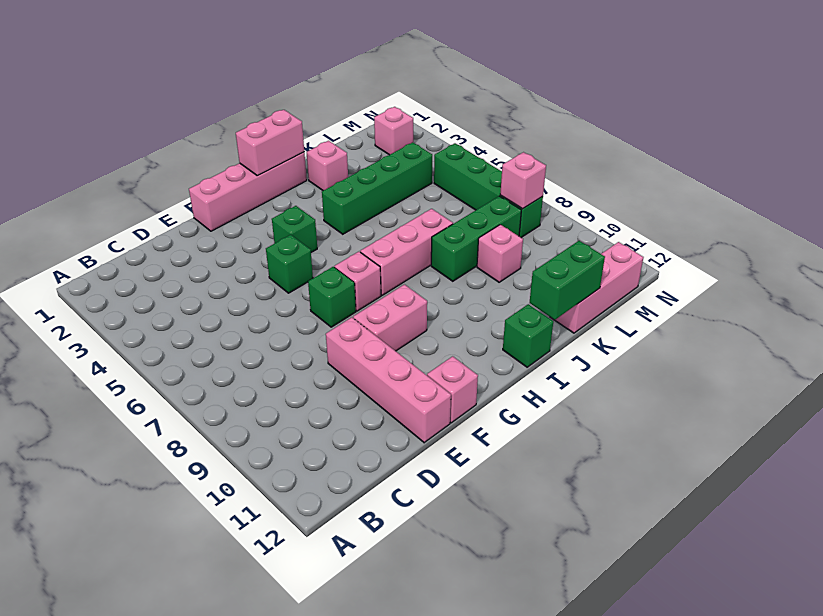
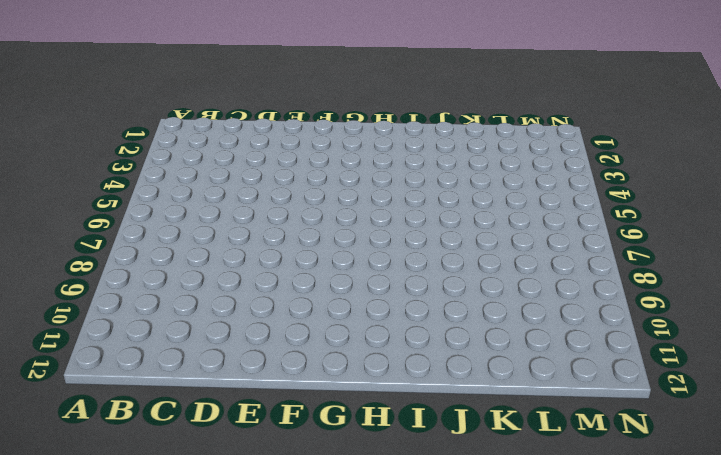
none -> pink 1x4 brick [326,317,451,443]
none -> pink 1x4 brick [189,152,307,231]
none -> green 1x1 brick [266,235,313,293]

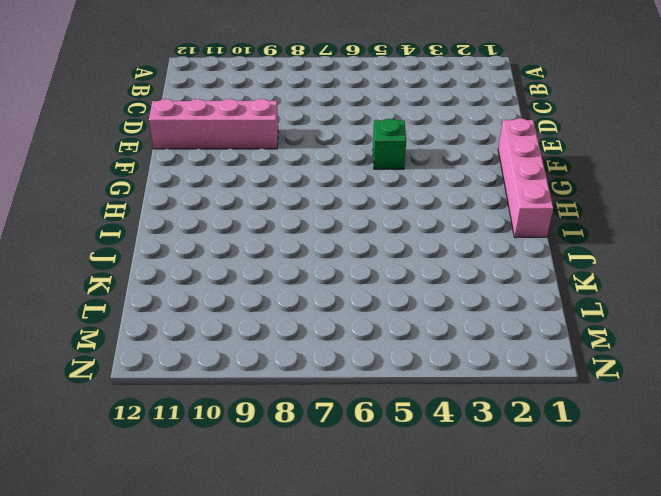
none -> green 1x1 brick [308,267,356,327]
none -> pink 1x2 brick [353,285,427,351]
none -> pink 1x1 brick [427,356,478,423]

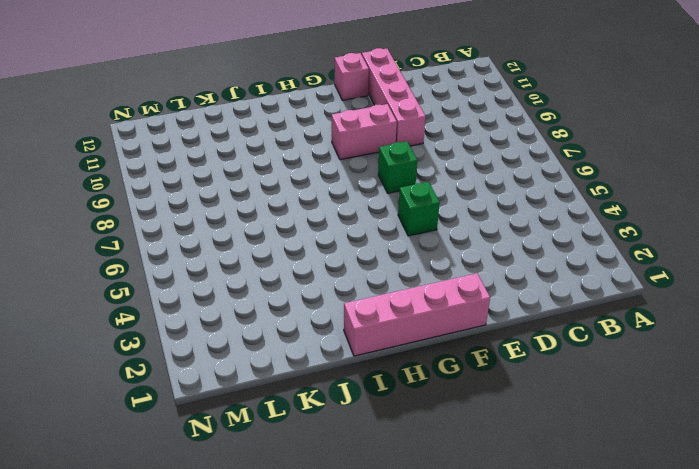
none -> green 1x1 brick [272,206,317,252]
none -> pink 1x1 brick [335,252,381,311]
none -> pink 1x3 brick [360,209,453,295]

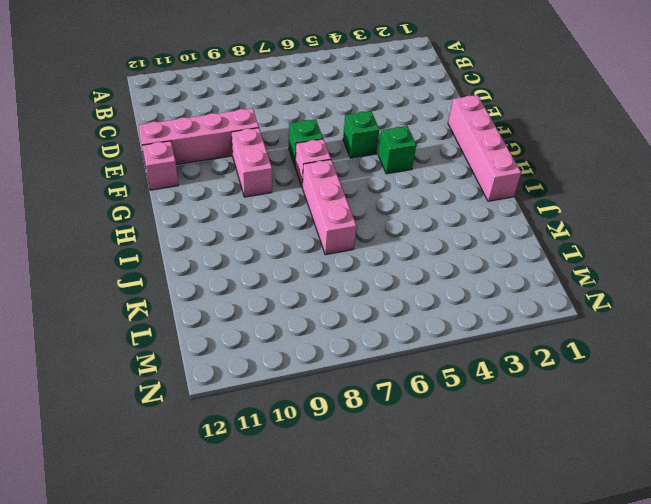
none -> green 1x4 brick [322,142,432,234]
none -> green 1x1 brick [503,304,553,367]
none -> pink 1x1 brick [307,141,348,191]

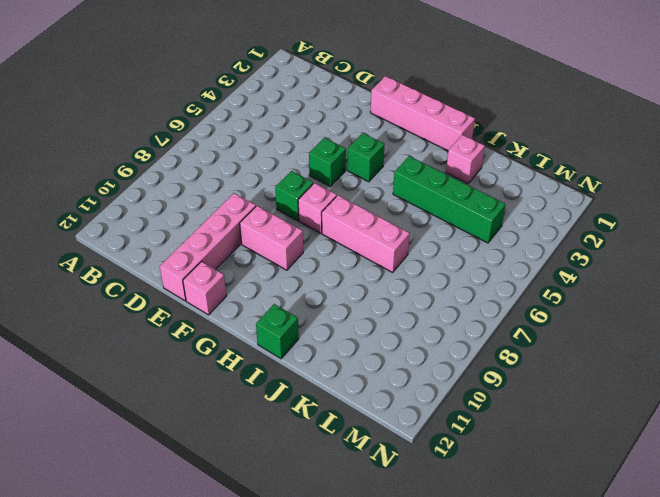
none -> green 1x3 brick [431,196,521,281]
none -> pink 1x1 brick [477,225,523,282]
none -> pink 1x3 brick [555,242,644,333]

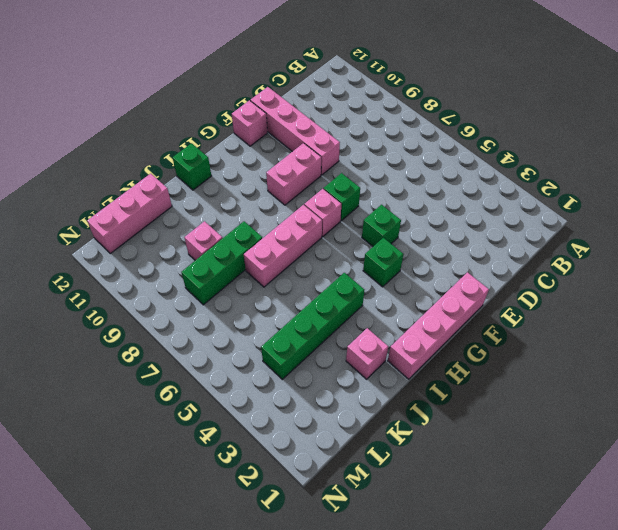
none -> pink 1x1 brick [374,107,413,155]
none -> green 1x4 brick [434,143,543,237]
none -> pink 1x2 brick [236,110,304,176]

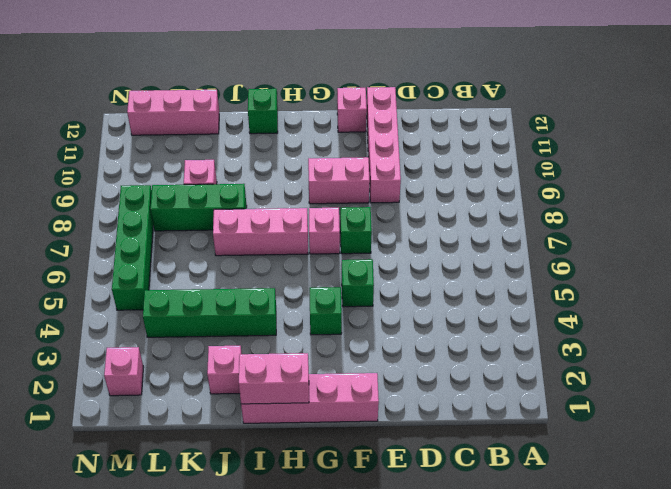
none -> green 1x2 brick [530,241,605,320]
none -> pink 1x1 brick [500,152,546,209]

